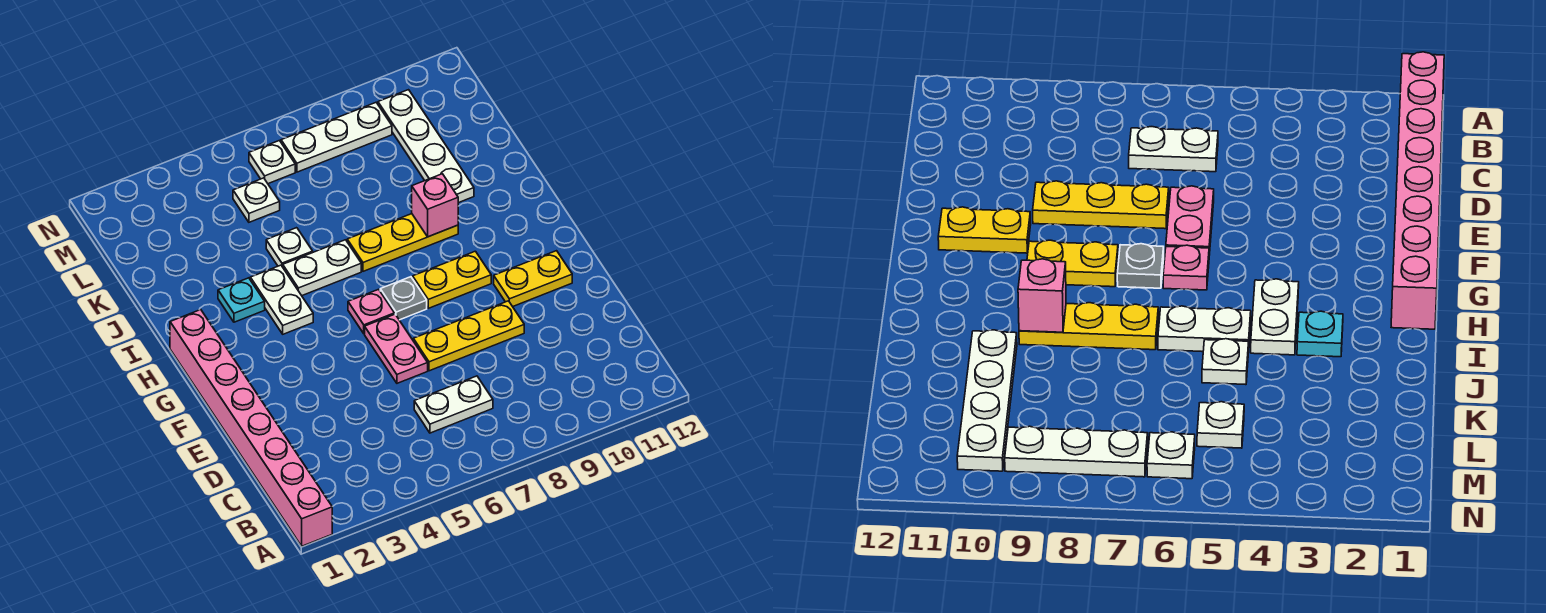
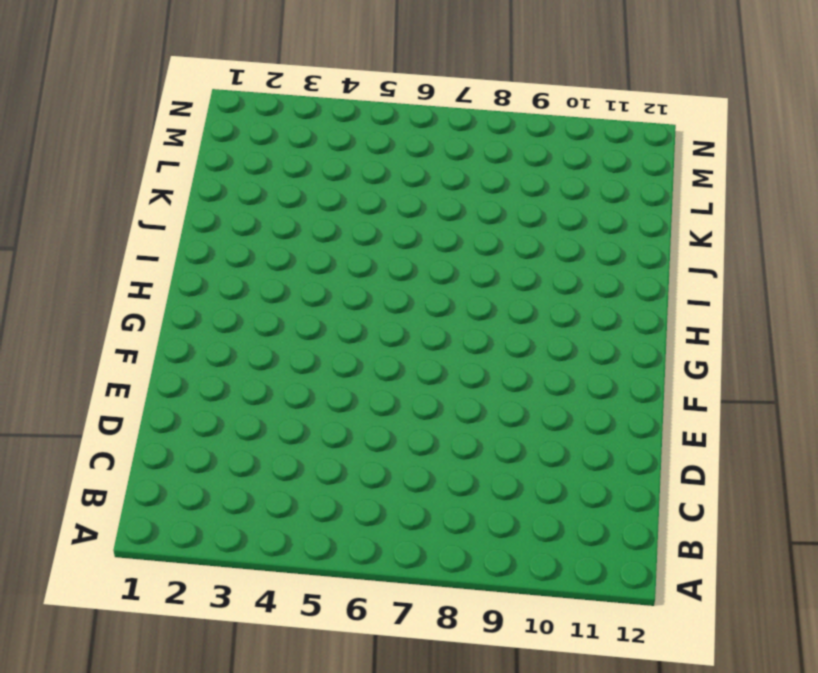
none -> pink 1x8 brick [170,310,332,546]
none -> white 1x2 plate [414,376,493,433]
none -> pink 1x2 plate [365,314,428,383]

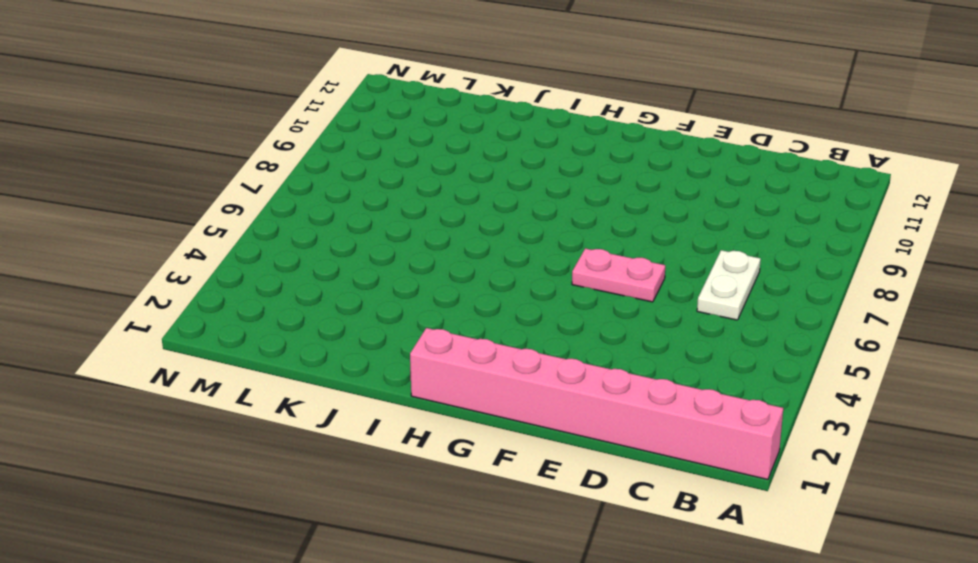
none -> yellow 1x3 plate [413,301,524,371]
none -> yellow 1x2 plate [494,251,572,307]
none -> pink 1x1 plate [348,289,395,334]

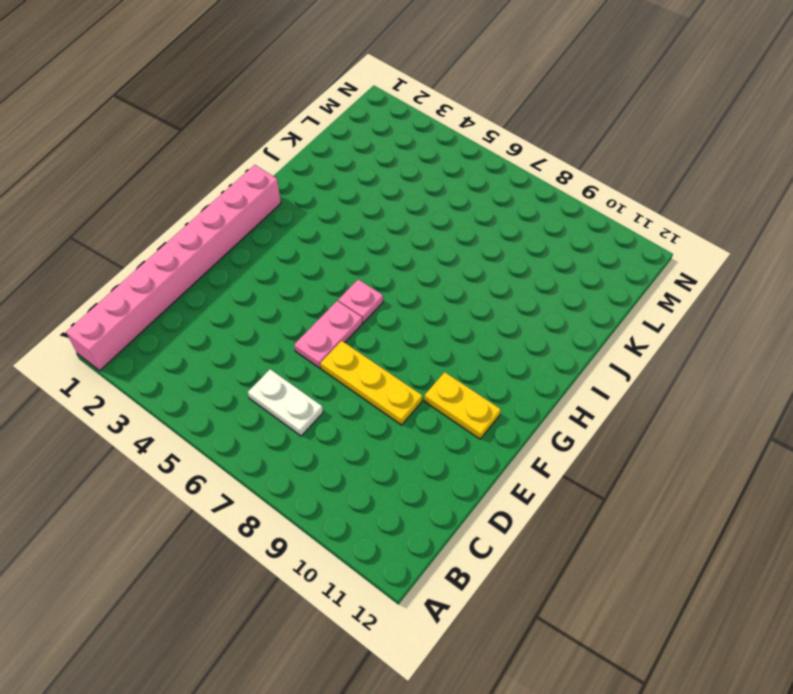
none -> grey 1x1 plate [380,277,427,320]
none -> yellow 1x2 plate [413,251,491,308]
none -> white 1x2 plate [250,265,313,334]

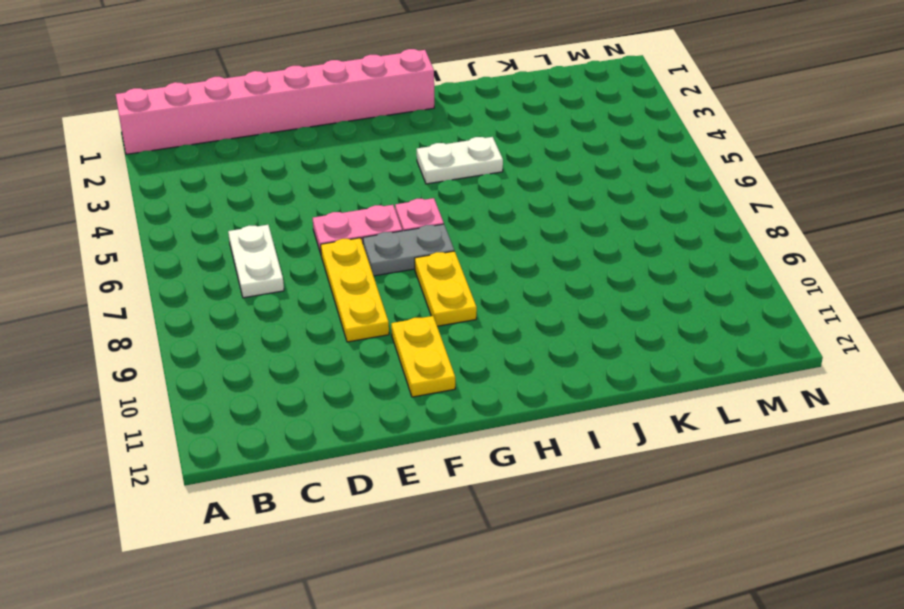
grey 1x2 plate [363,224,454,276] -> grey 1x1 plate [380,277,427,320]
none -> cyan 1x1 plate [218,278,265,322]
none -> white 1x2 plate [283,240,361,296]
none -> yellow 1x3 plate [347,214,458,271]

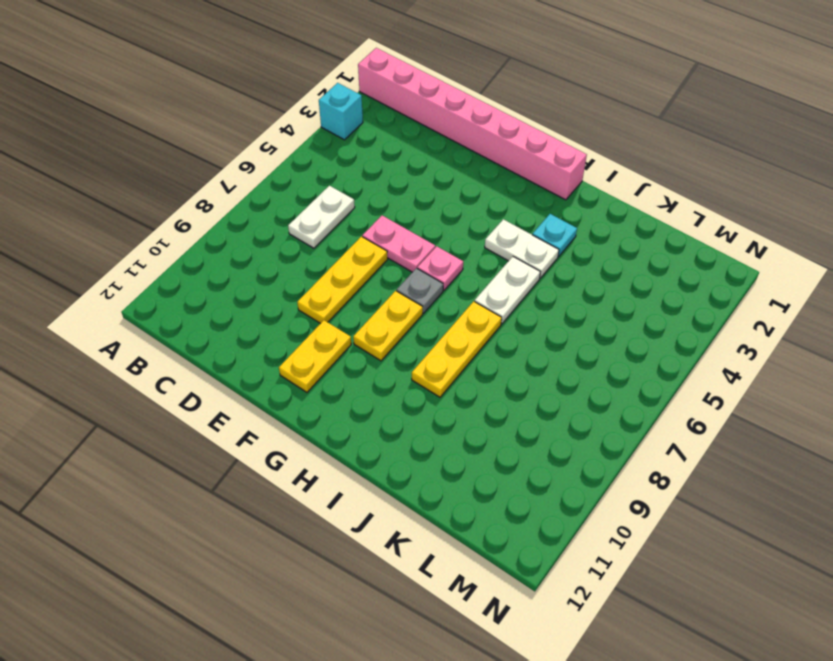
cyan 1x1 brick [319,83,363,140] -> none
none -> white 1x1 plate [266,228,313,267]
none -> white 1x4 plate [378,90,474,203]
none -> white 1x1 plate [233,178,280,222]

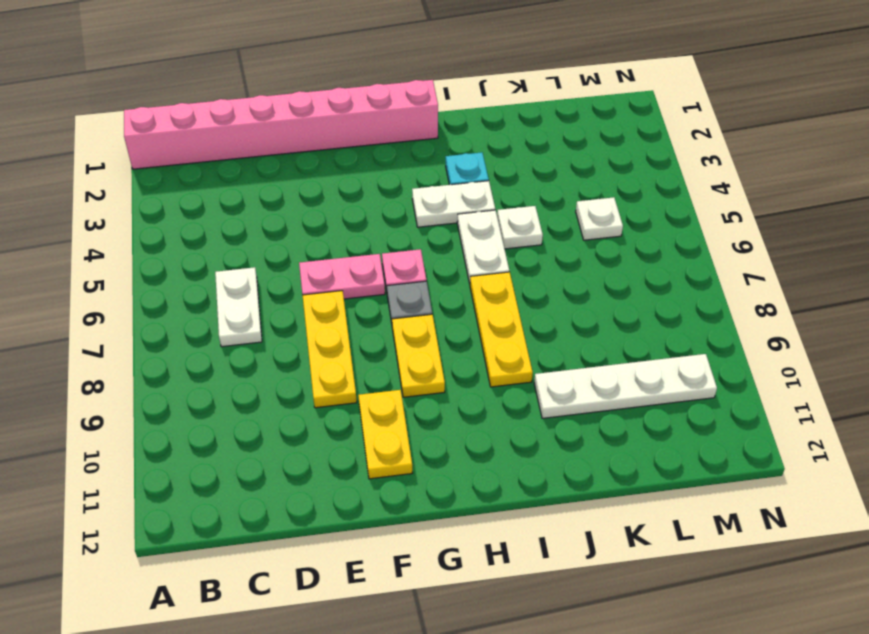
none -> white 1x1 plate [249,141,295,184]
none -> white 1x3 plate [281,103,392,172]
none -> pink 1x1 brick [412,174,458,237]

